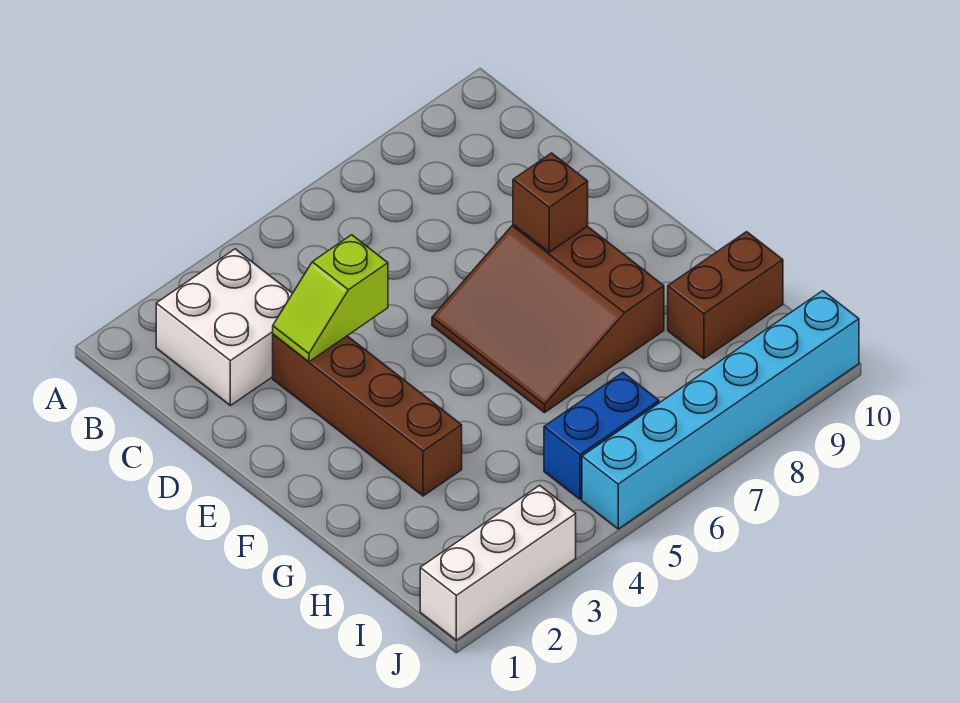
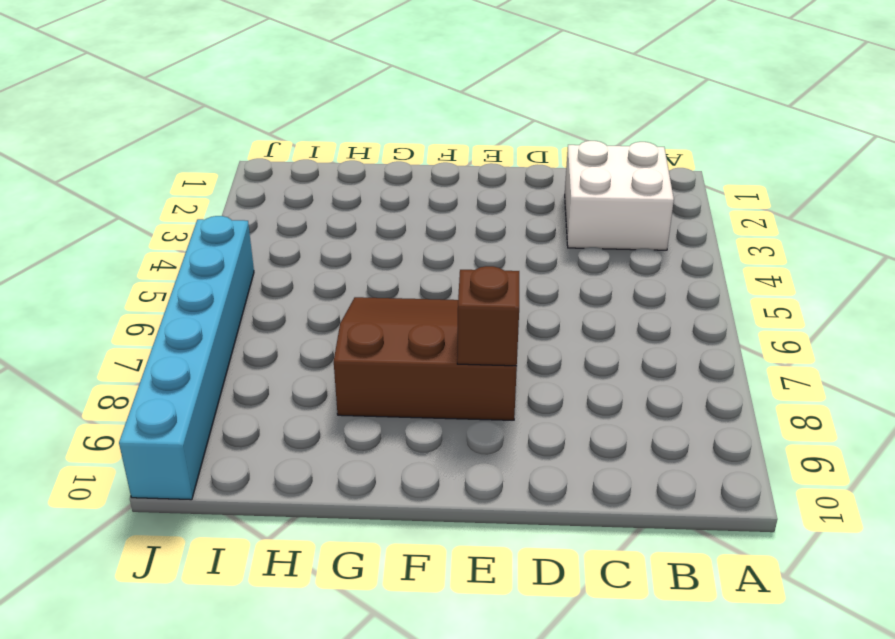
none -> brown 1x4 brick [273,335,462,496]
none -> brown 1x2 brick [668,232,783,359]

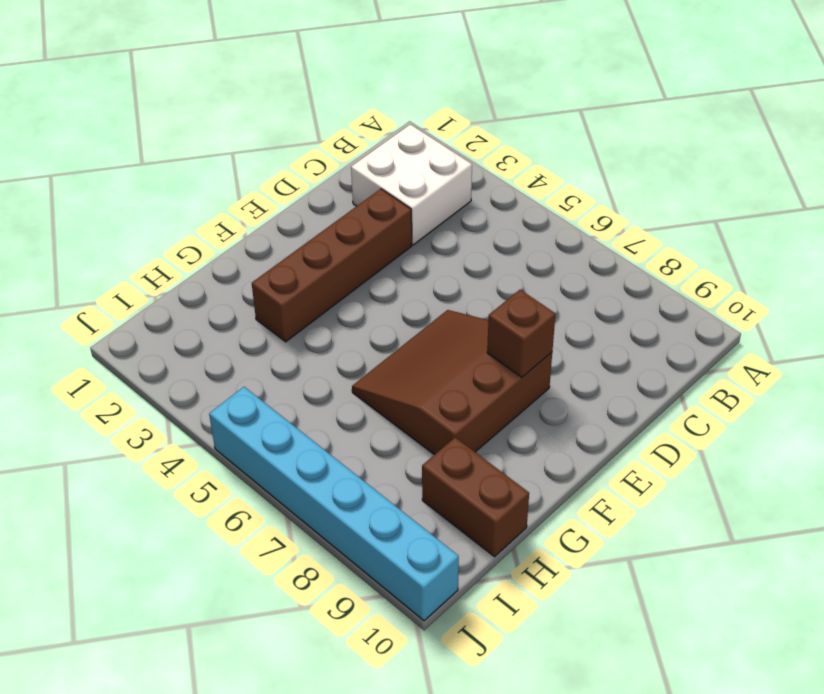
none -> blue 1x2 brick [544,373,659,500]
none -> white 1x3 brick [420,485,576,640]

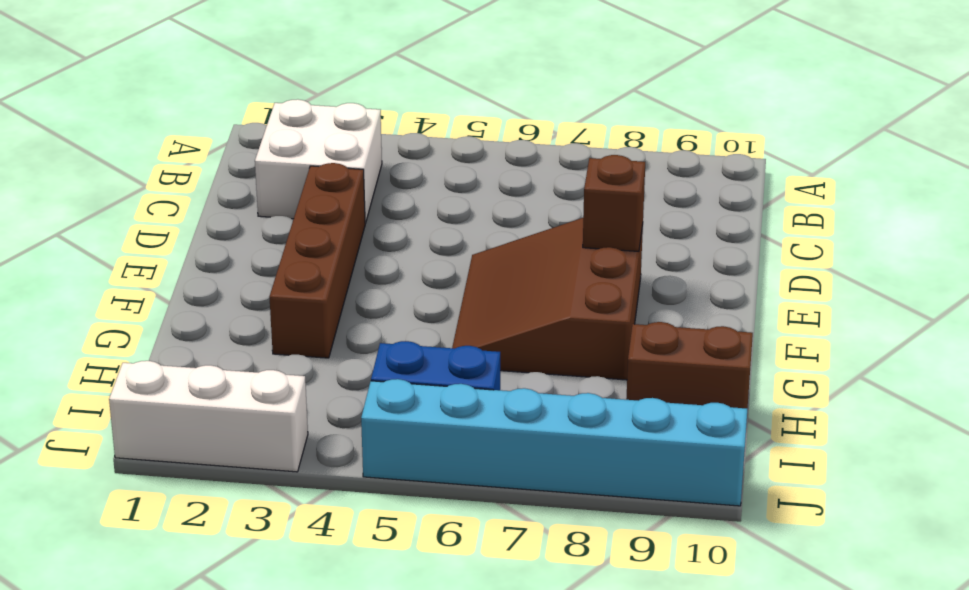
none -> lime 1x2 slope [273,235,388,362]

